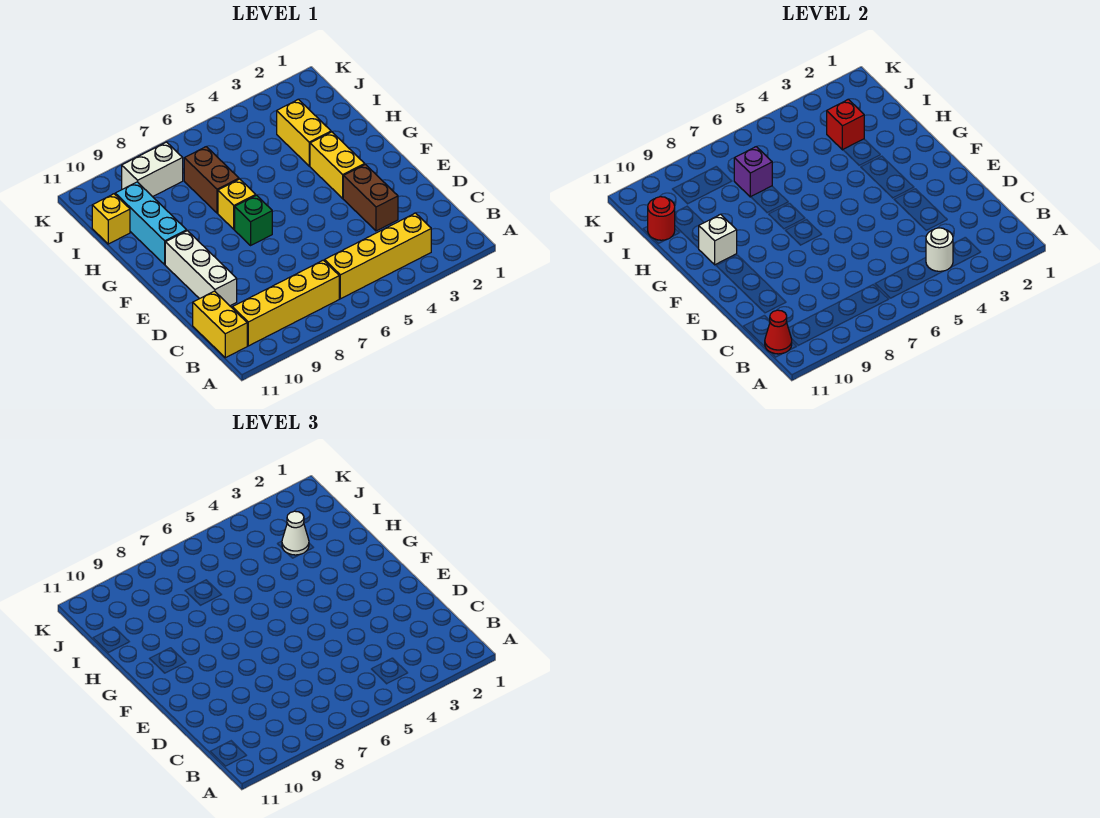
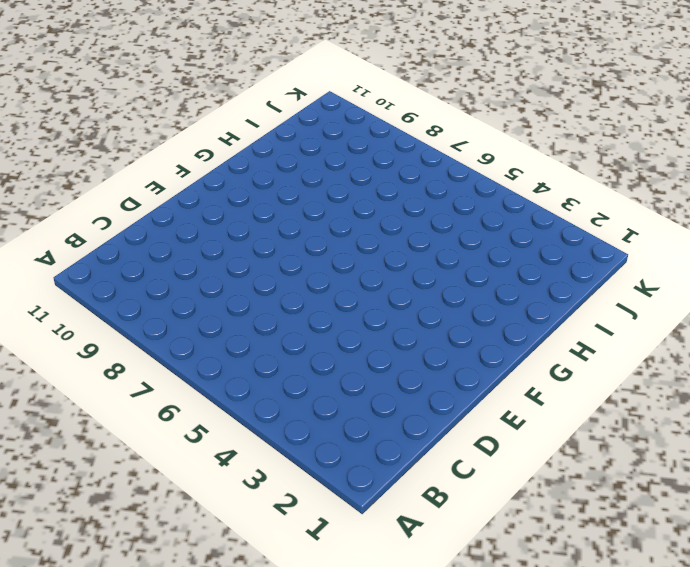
none -> yellow 1x4 brick [325,213,431,299]
none -> yellow 1x4 brick [232,260,339,346]
none -> yellow 1x2 brick [193,291,247,358]

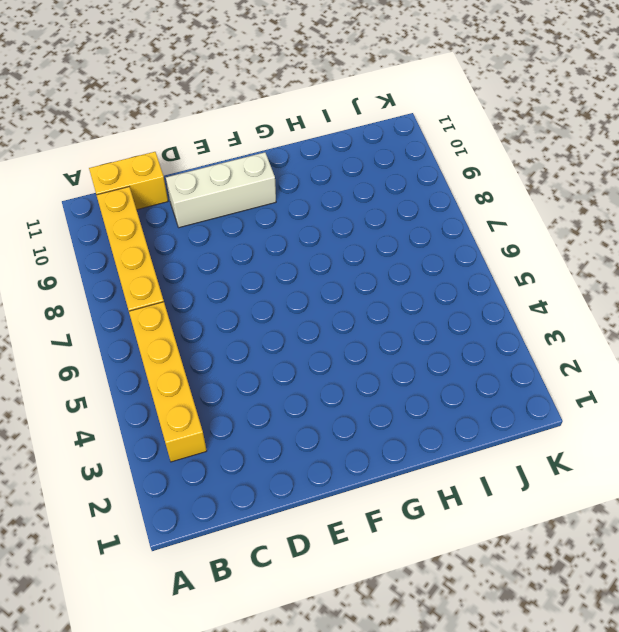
none -> brown 1x2 brick [343,164,398,231]
none -> yellow 1x2 brick [310,132,365,198]
none -> green 1x1 brick [235,195,272,245]

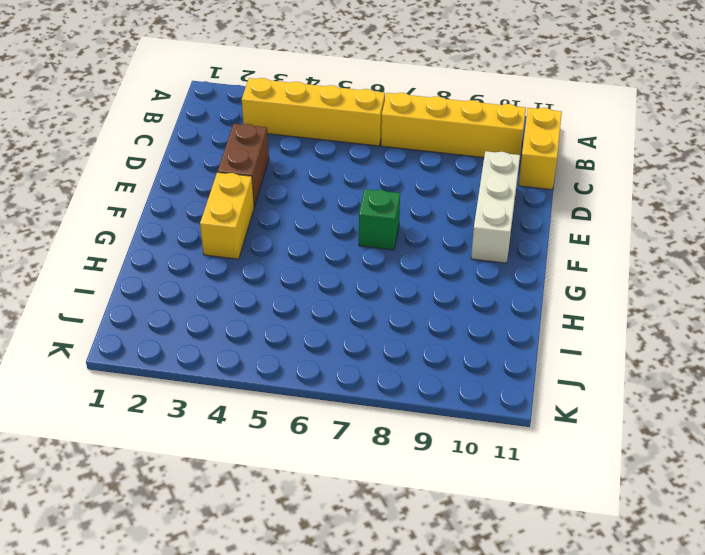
none -> yellow 1x1 brick [218,179,256,229]
none -> cyan 1x3 brick [115,182,187,265]
none -> yellow 1x2 brick [277,99,331,166]

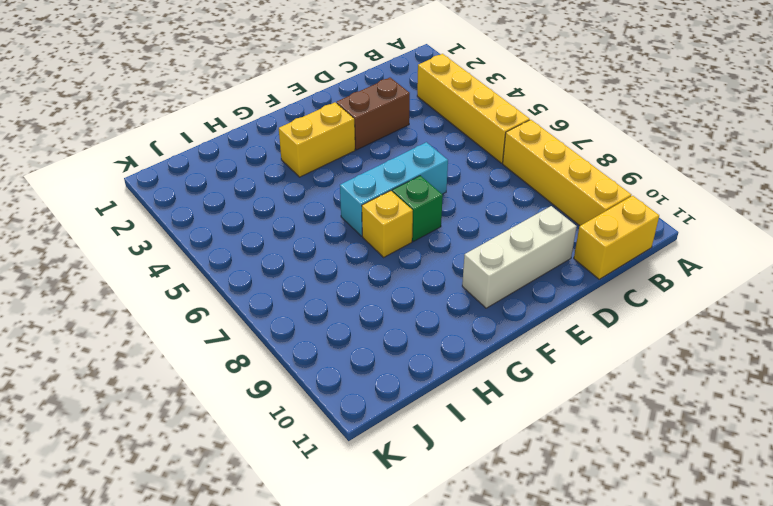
cyan 1x3 brick [340,142,448,236] -> cyan 1x3 brick moved to [115,182,187,265]
none -> yellow 1x2 brick [277,99,331,166]
none -> brown 1x2 brick [184,147,239,213]
none -> yellow 1x1 brick [92,194,130,244]

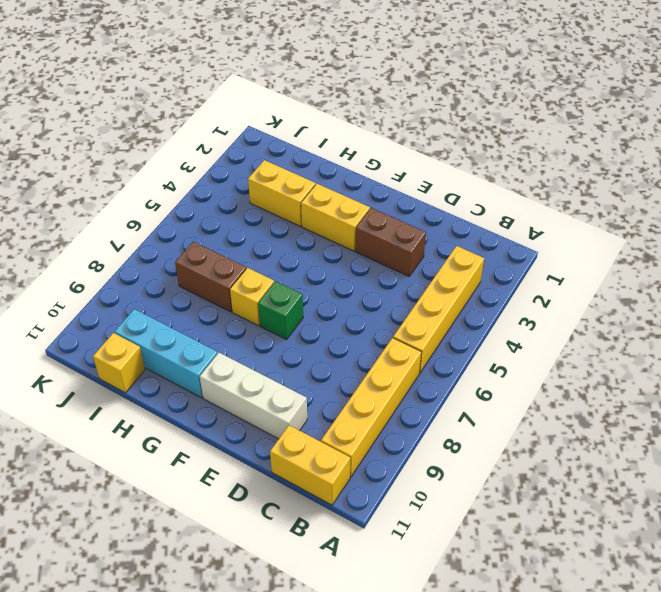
none -> white 1x2 brick [122,142,183,197]
none -> white 1x1 round brick [926,228,953,271]
none -> red 1x1 cone [765,310,792,354]

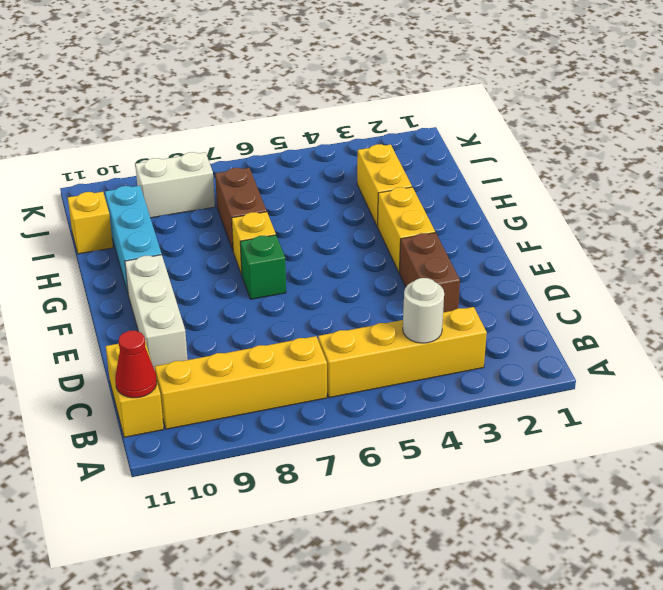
none -> white 1x1 brick [698,214,737,265]
none -> red 1x1 brick [827,99,864,150]
none -> purple 1x1 brick [734,147,772,197]

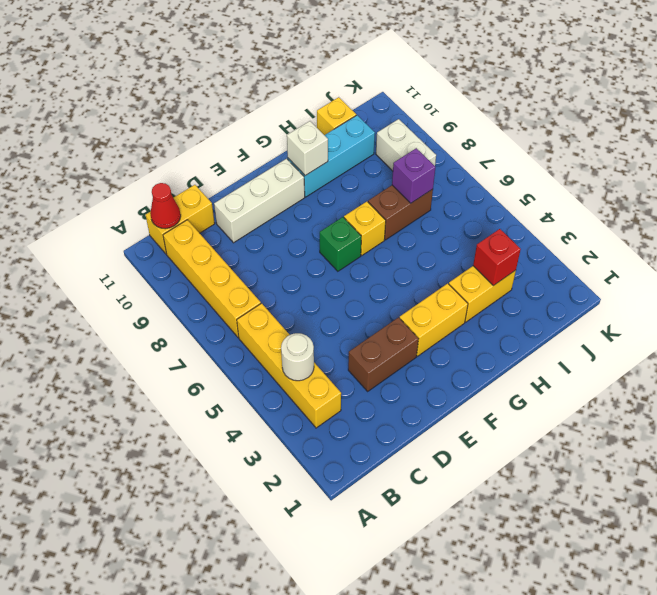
none -> red 1x1 round brick [648,197,675,240]
none -> white 1x1 cone [282,511,309,555]

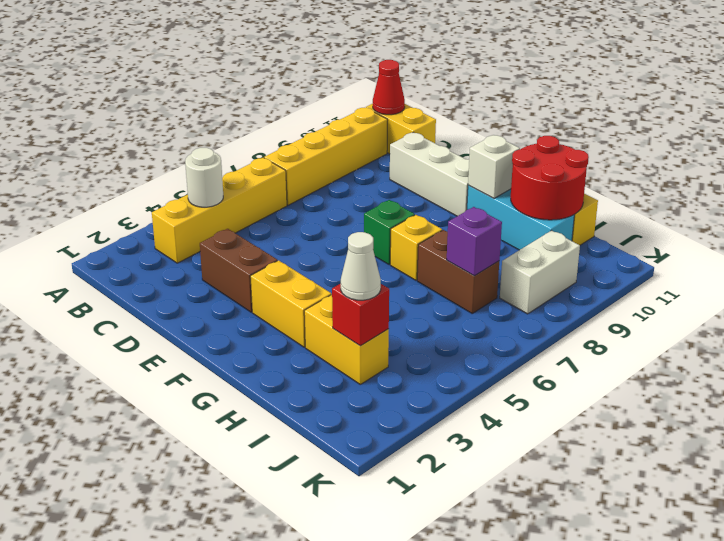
red 2x2 round brick [511,136,589,220] -> red 1x1 round brick [648,197,675,240]

